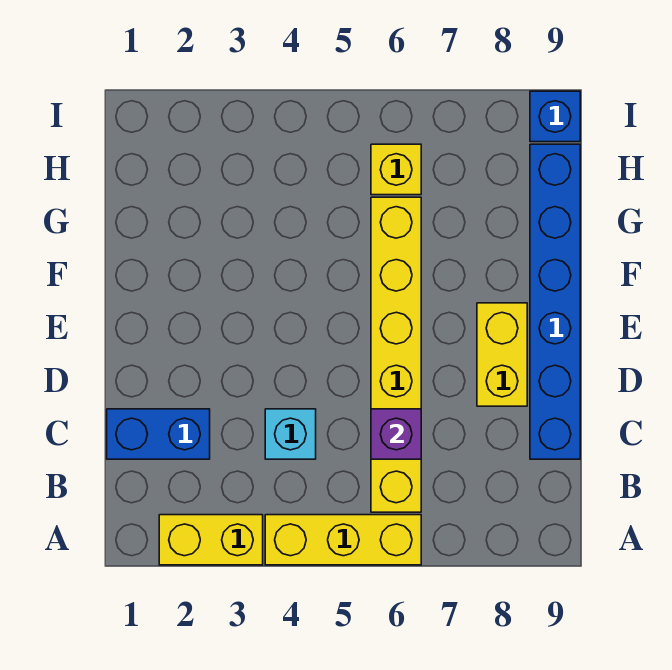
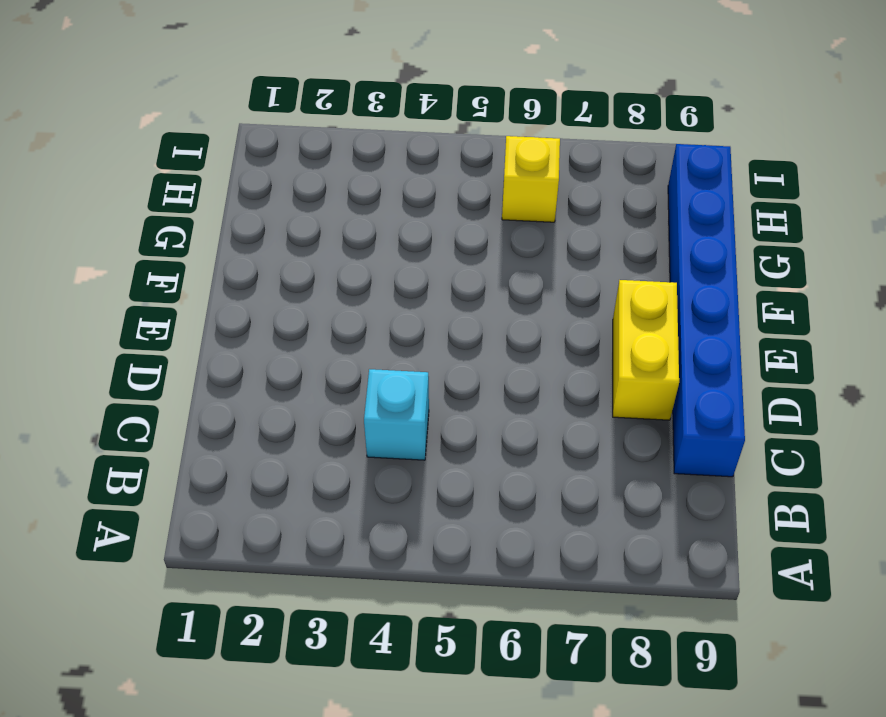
none -> yellow 1x2 brick [159,515,263,565]
none -> yellow 1x3 brick [265,515,421,565]

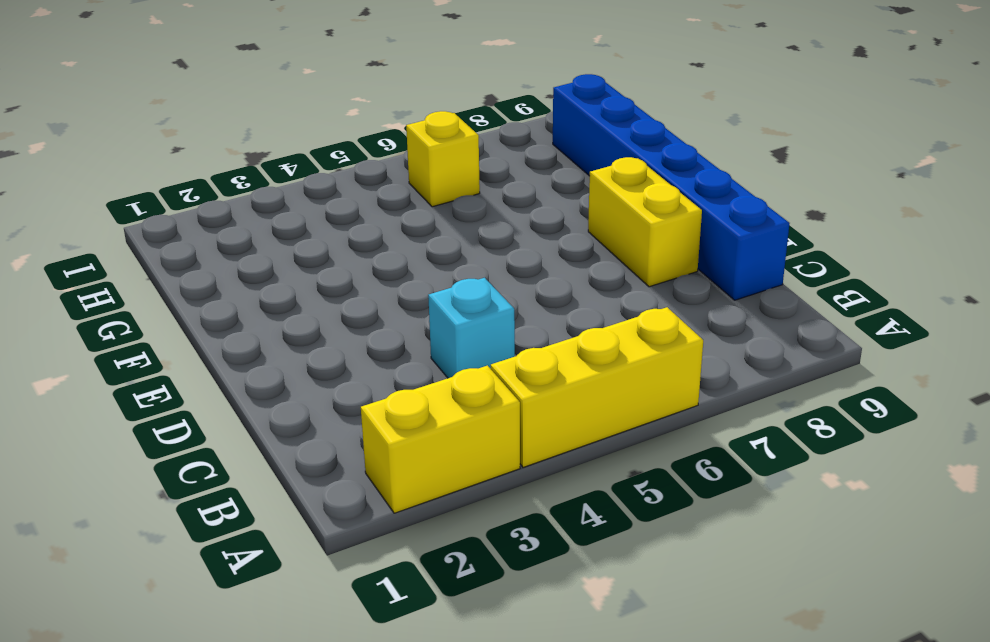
none -> yellow 1x6 brick [371,197,421,512]
none -> blue 1x2 brick [107,409,210,459]

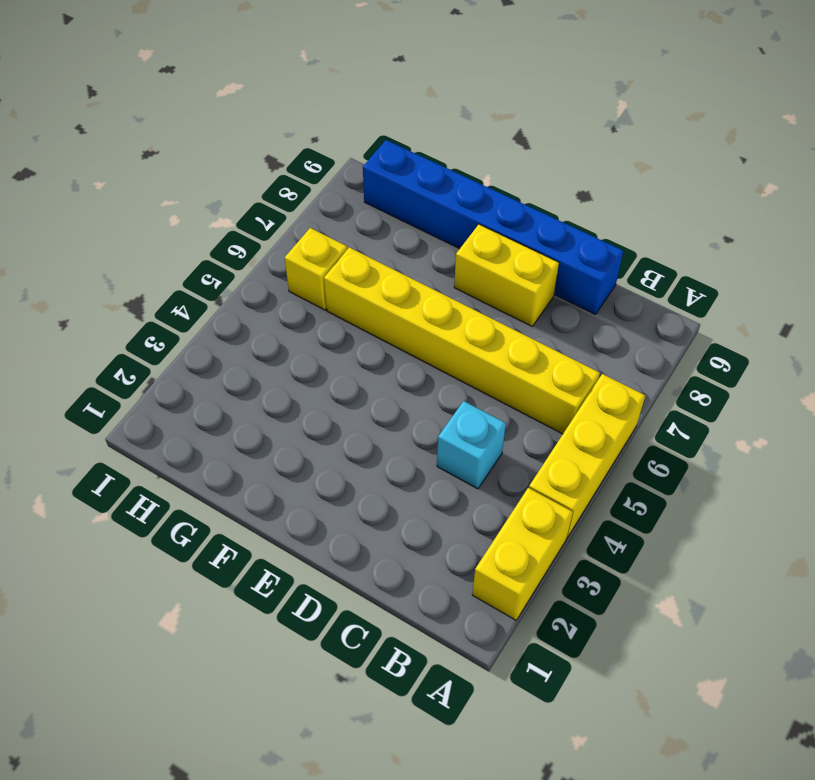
none -> blue 1x2 brick [107,409,210,459]
none -> blue 1x1 brick [530,91,580,142]

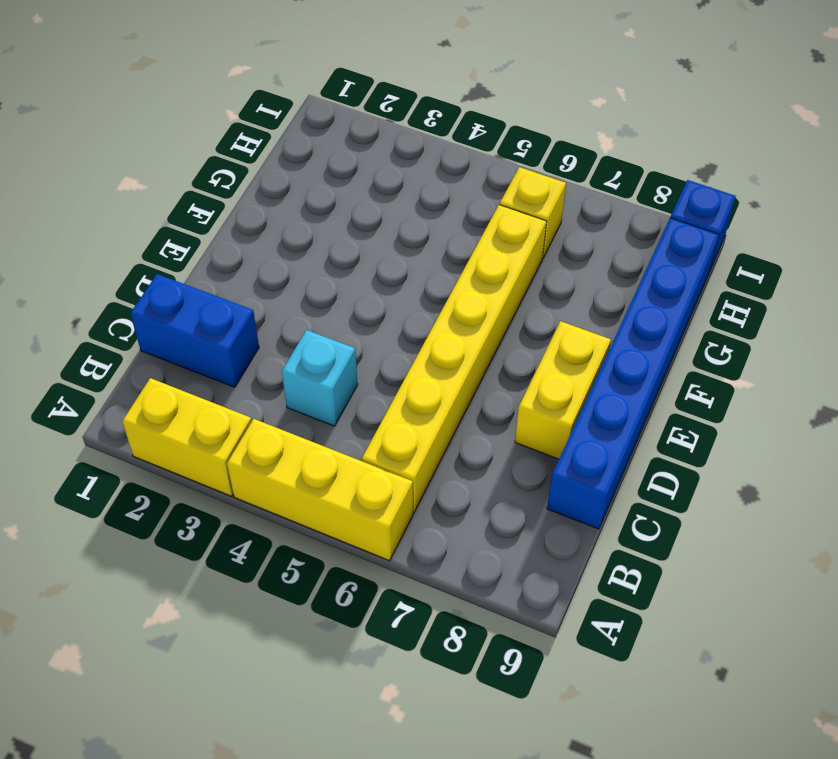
none -> purple 1x1 brick [371,409,421,459]

